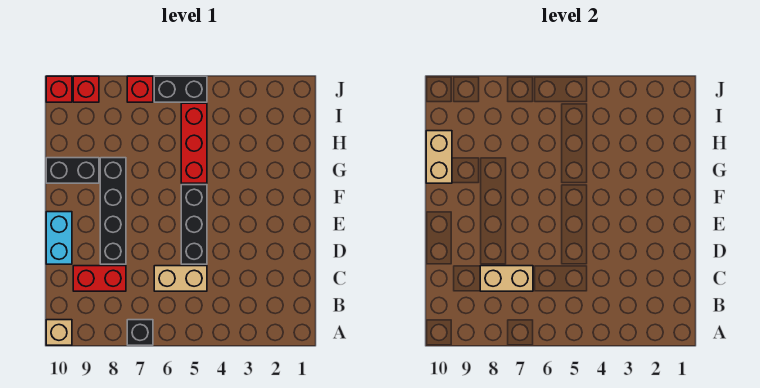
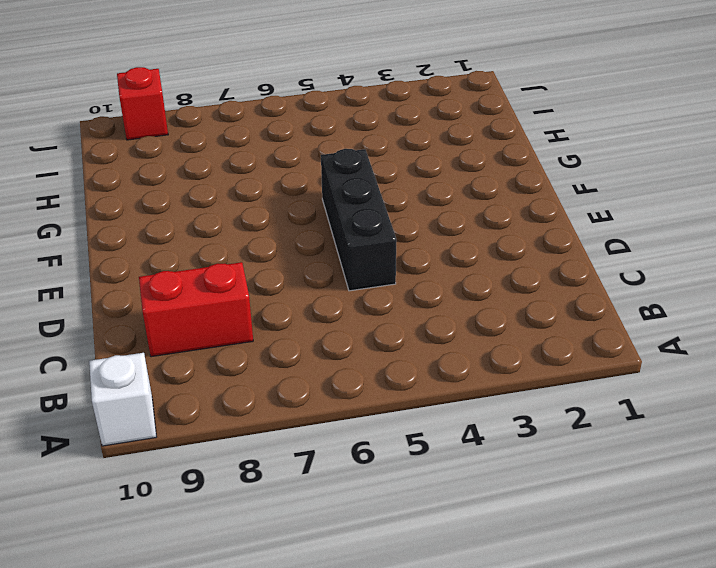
white 1x1 brick [89,353,156,446] -> tan 1x1 brick [46,320,72,345]
none -> black 1x1 brick [127,320,153,345]
none -> tan 1x2 brick [154,266,207,291]
none -> black 1x4 brick [100,158,126,264]

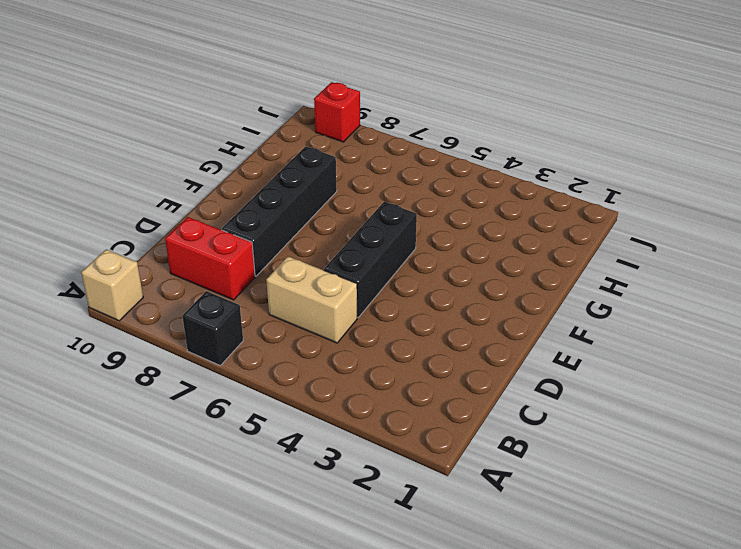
none -> cyan 1x2 brick [46,212,72,264]
none -> red 1x3 brick [181,103,207,183]
none -> black 1x2 brick [46,158,99,183]

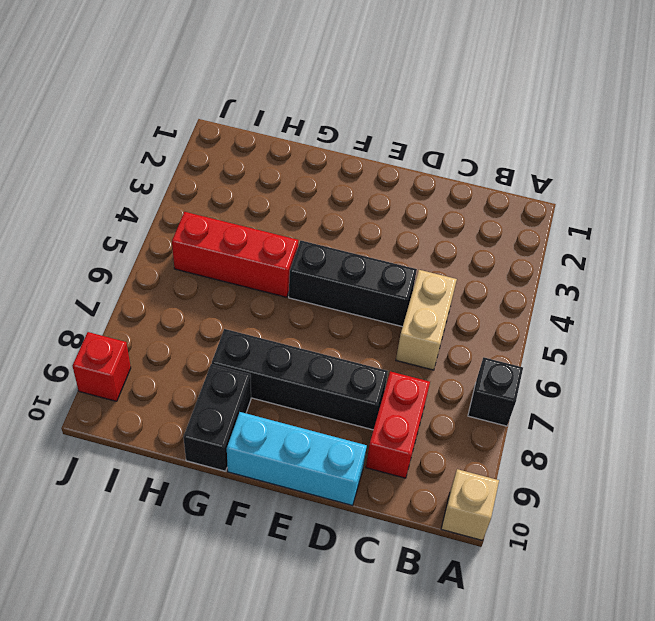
cyan 1x3 brick [227,412,367,505] -> cyan 1x2 brick [46,212,72,264]
none -> black 1x2 brick [154,76,207,102]
none -> red 1x1 brick [127,76,153,102]
none -> red 1x1 brick [46,76,72,102]

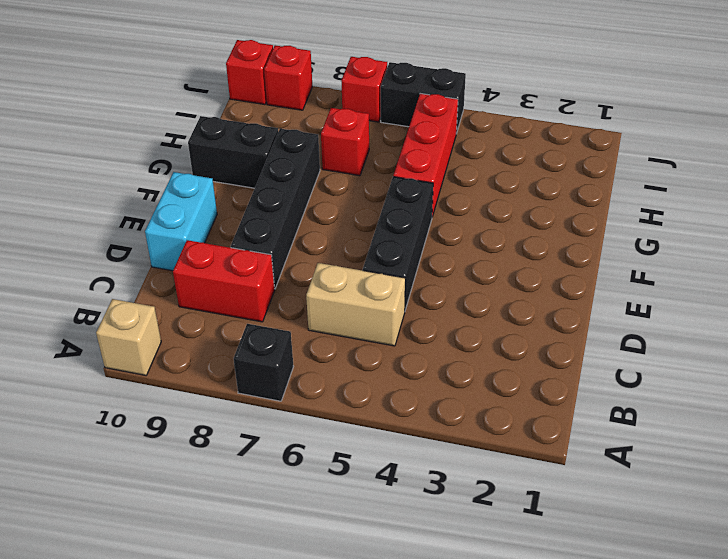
red 1x1 brick [321,108,369,176] -> none
none -> tan 1x2 brick [480,266,533,291]
none -> tan 1x2 brick [426,131,452,183]

